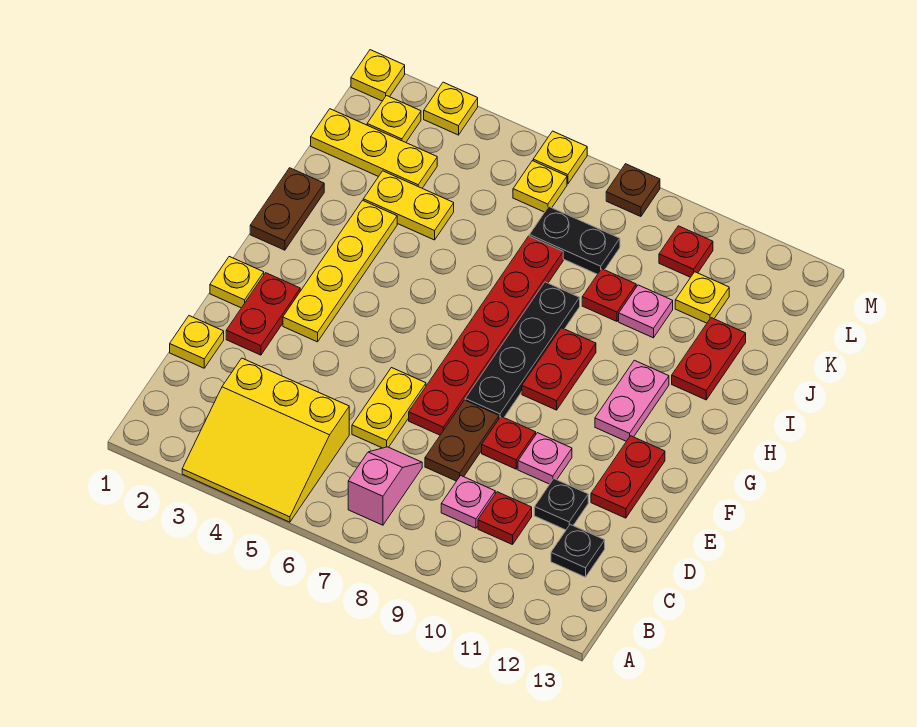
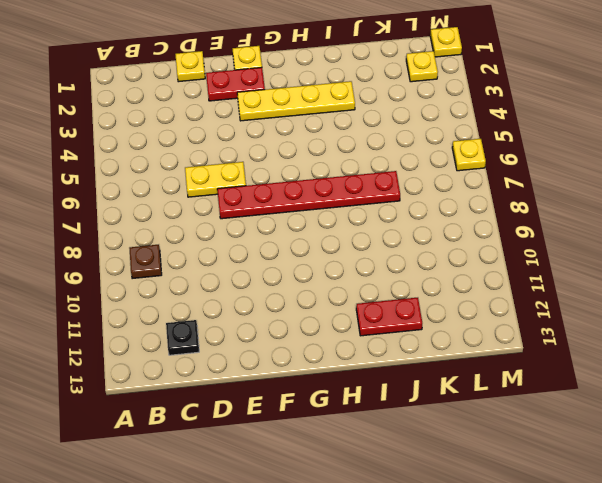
brown 1x1 plate [129,245,162,279] -> brown 1x1 plate moved to [606,164,660,217]
none -> yellow 3x3 slope [182,358,349,522]
none -> pink 1x2 slope [348,447,422,525]
none -> pink 1x1 plate [441,476,495,528]
none -> red 1x1 plate [478,492,532,545]

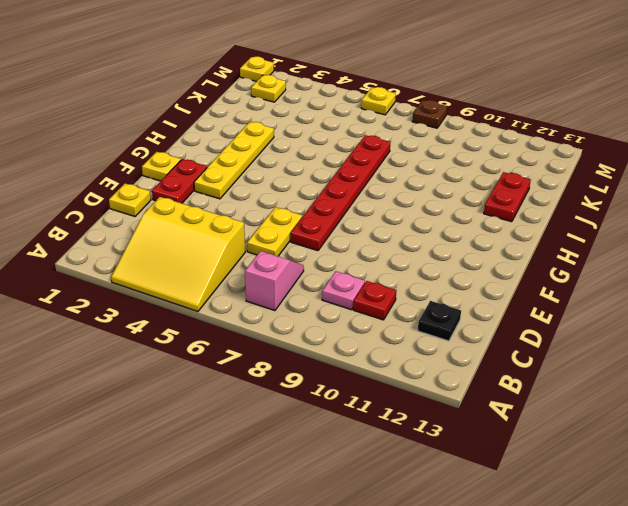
none -> brown 1x2 plate [425,400,499,481]
none -> black 1x1 plate [534,479,588,530]
none -> red 1x1 plate [482,417,536,469]
none -> pink 1x1 plate [518,433,572,484]

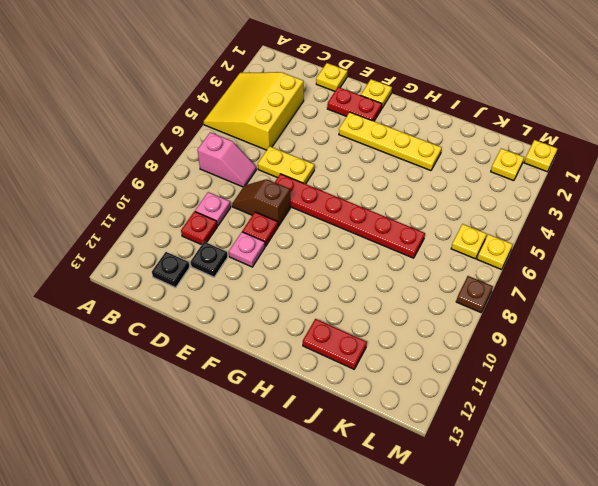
brown 1x2 slope [232,179,290,226] -> brown 1x2 plate [425,400,499,481]
none -> red 1x2 plate [591,436,665,518]
none -> black 1x4 plate [465,282,580,418]
none -> red 1x2 plate [522,328,596,410]
none -> pink 1x2 plate [595,360,669,441]

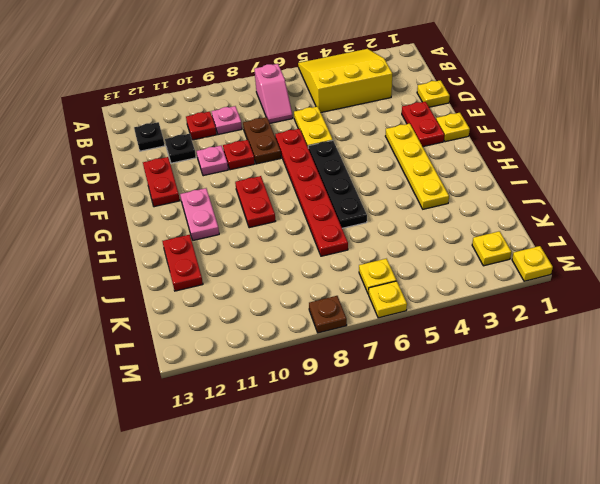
black 1x4 plate [308,140,367,228] -> black 1x4 plate moved to [465,282,580,418]
none -> brown 1x2 plate [250,168,324,250]
none -> yellow 1x2 plate [363,171,454,240]
none -> red 1x1 plate [582,269,636,321]
none -> pink 1x1 plate [619,285,673,338]

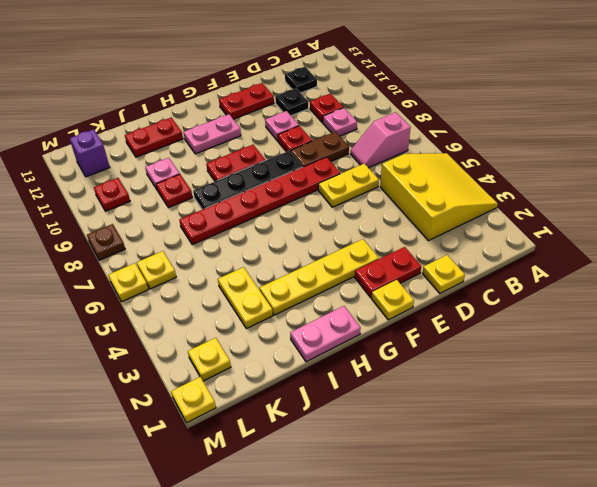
pink 1x2 plate [290,306,361,362] -> brown 1x2 plate [250,168,324,250]
purple 1x1 brick [69,129,110,177] -> none
none -> yellow 1x3 plate [311,109,437,188]
none -> black 1x2 plate [529,207,620,274]
none -> yellow 1x1 plate [675,272,729,323]
none -> yellow 1x1 plate [424,82,478,135]

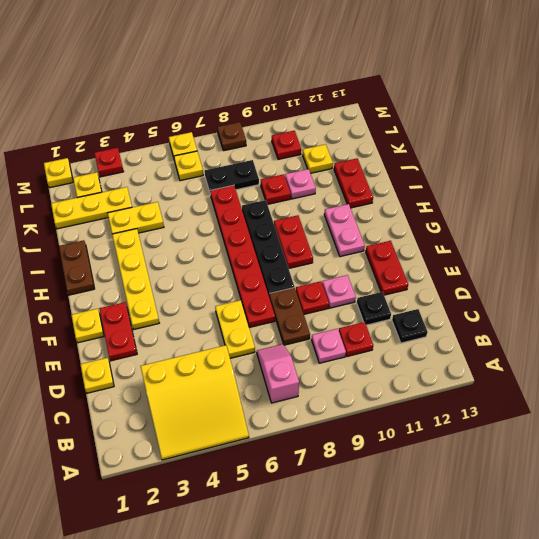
red 1x1 plate [94,148,124,177] -> yellow 1x1 plate [424,82,478,135]

